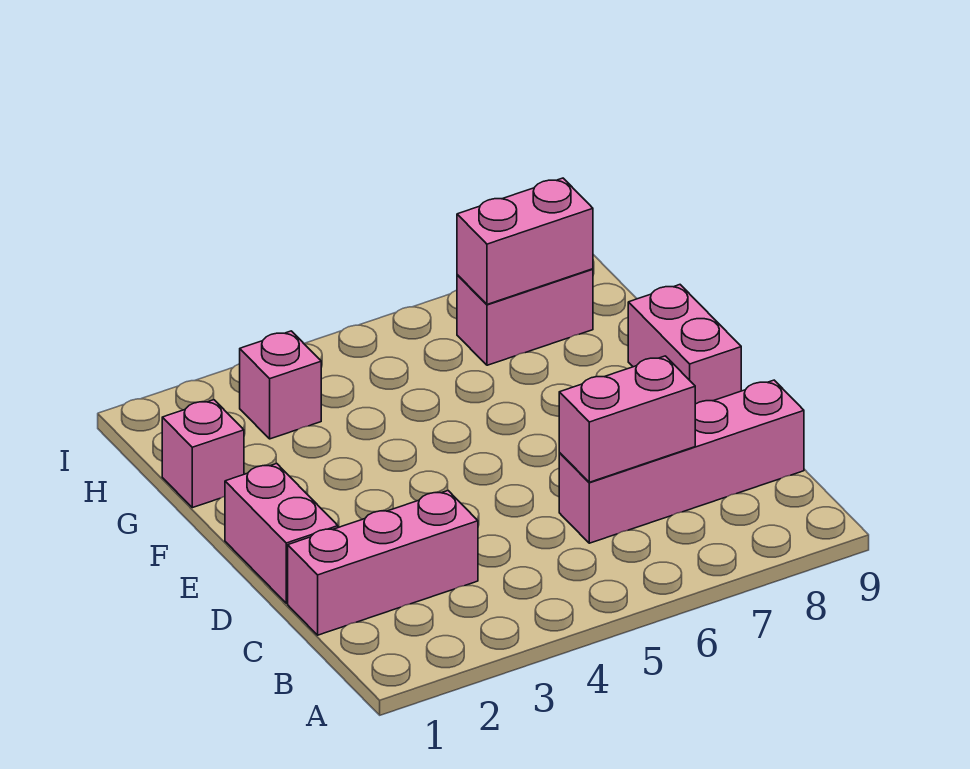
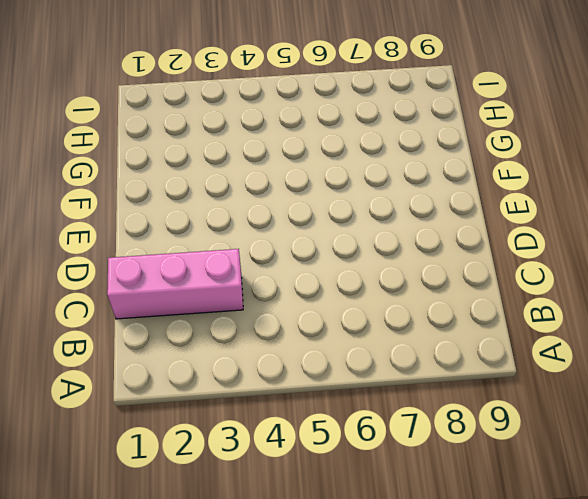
none -> pink 1x4 brick [559,380,804,543]
none -> pink 1x2 brick [225,463,338,603]

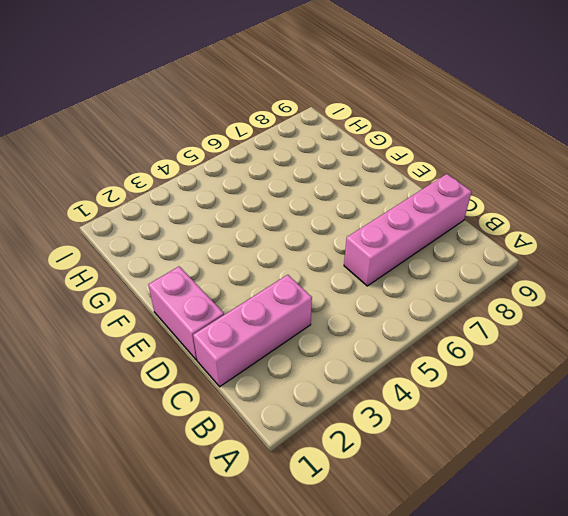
none -> pink 1x2 brick [628,285,741,404]
none -> pink 1x1 brick [162,400,244,508]

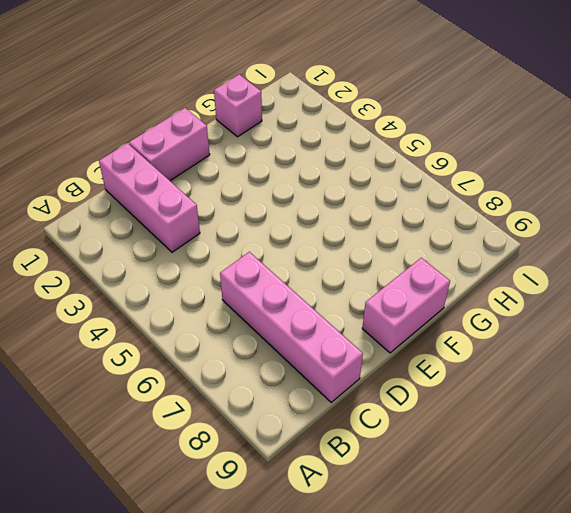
none -> pink 1x1 brick [240,331,321,439]
none -> pink 1x2 brick [457,269,593,365]

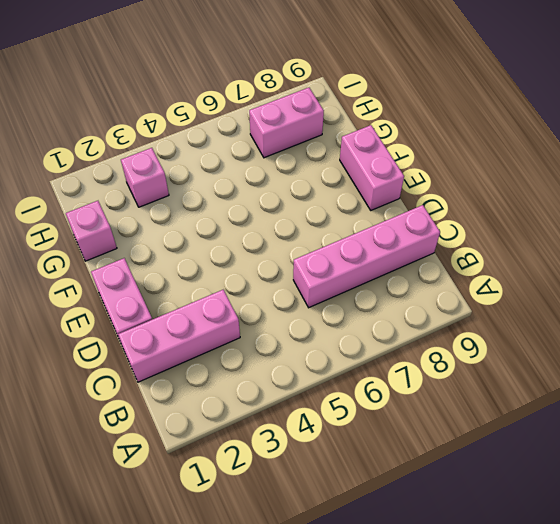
none -> pink 1x2 brick [559,356,695,482]
none -> pink 1x2 brick [457,178,593,304]

